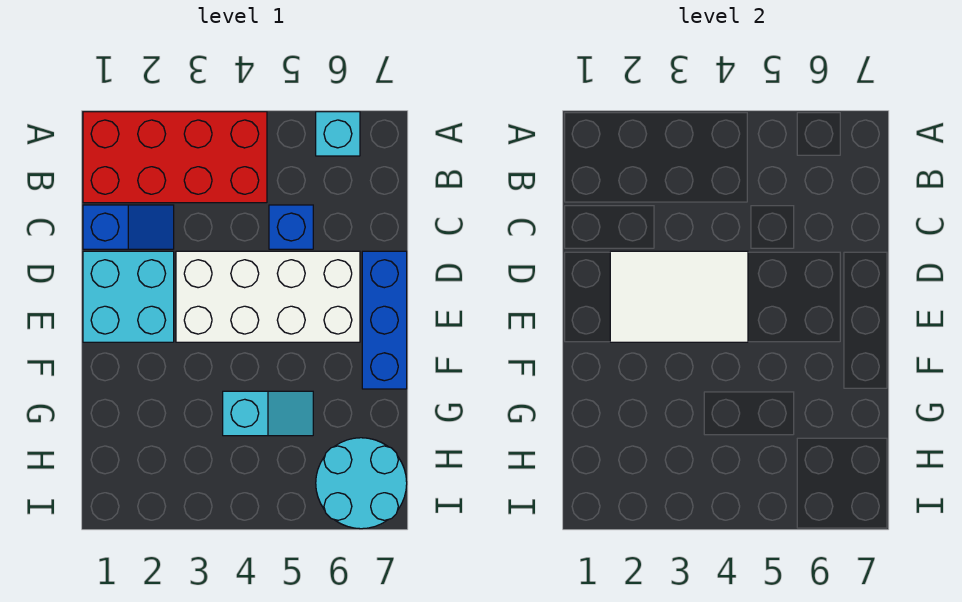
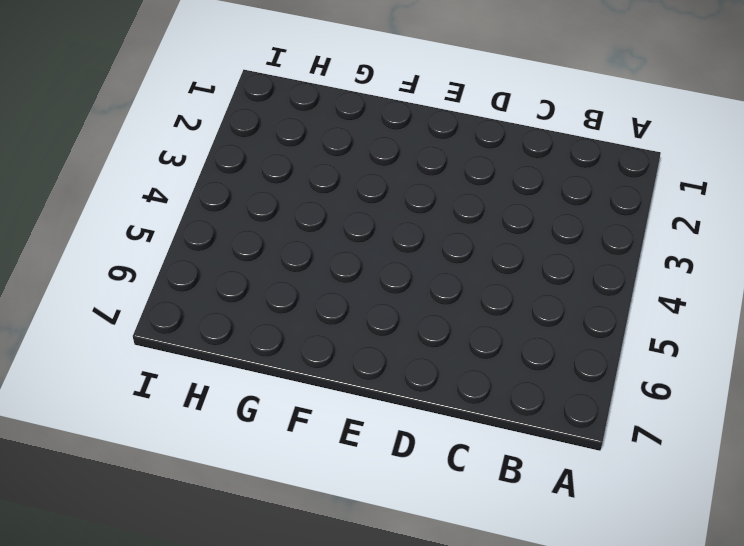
none -> red 2x4 brick [83,112,267,203]
none -> cyan 1x1 brick [316,112,360,156]

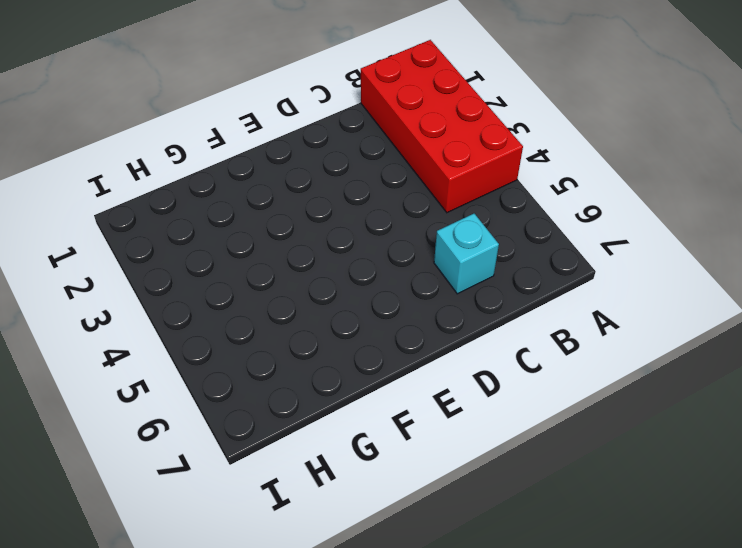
cyan 1x1 brick [434,214,499,294] -> cyan 1x1 brick moved to [316,112,360,156]
none -> blue 1x2 slope [83,205,174,249]
none -> blue 1x1 brick [269,205,313,249]

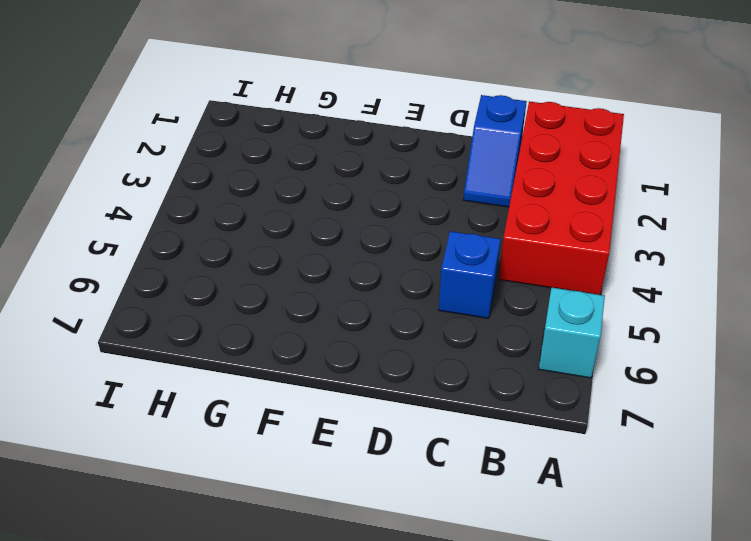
none -> cyan 2x2 brick [83,251,174,342]
none -> white 2x4 brick [176,251,360,342]

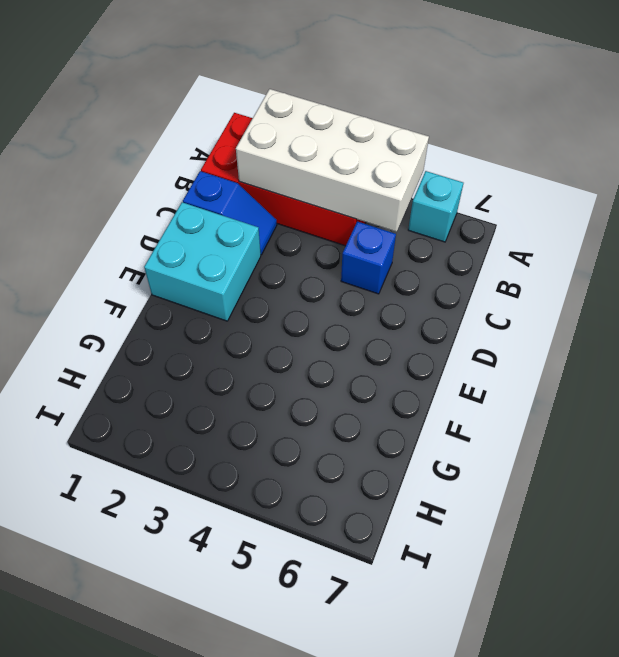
white 2x4 brick [236,89,429,232] -> white 2x4 brick moved to [176,251,360,342]
none -> blue 1x3 brick [362,251,407,389]
none -> cyan 1x2 slope [223,391,313,436]

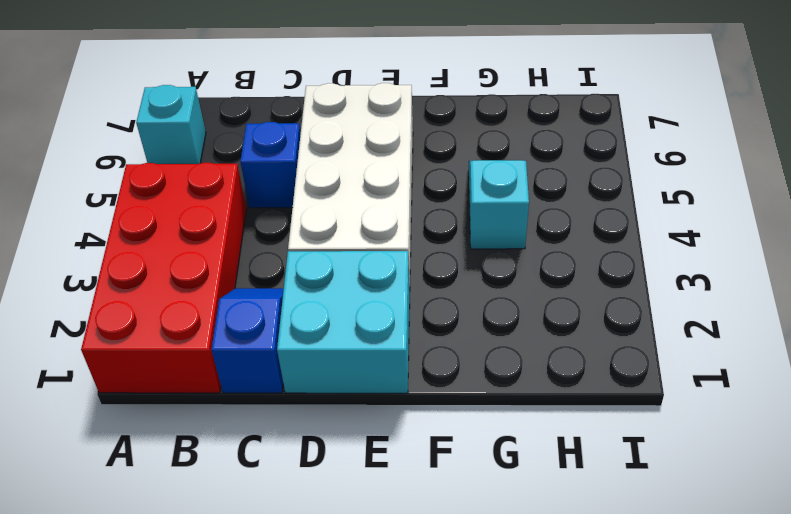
none -> blue 1x3 brick [362,251,407,389]
none -> cyan 2x2 round brick [316,438,407,529]

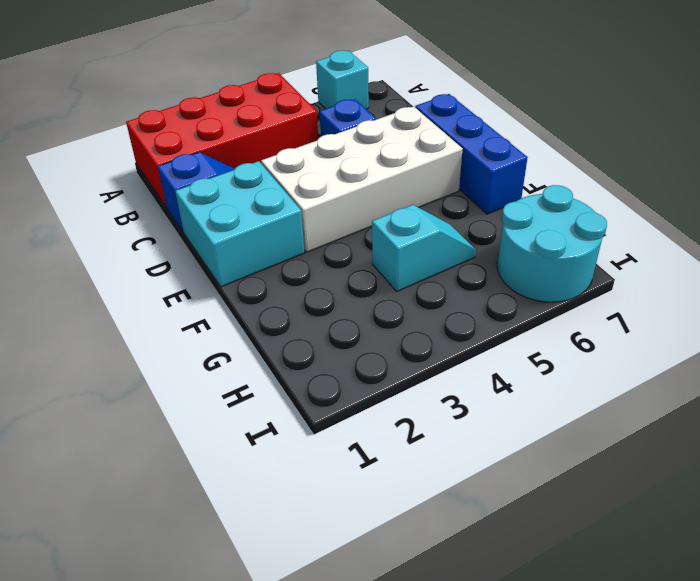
none -> white 2x3 tile [610,251,748,342]

